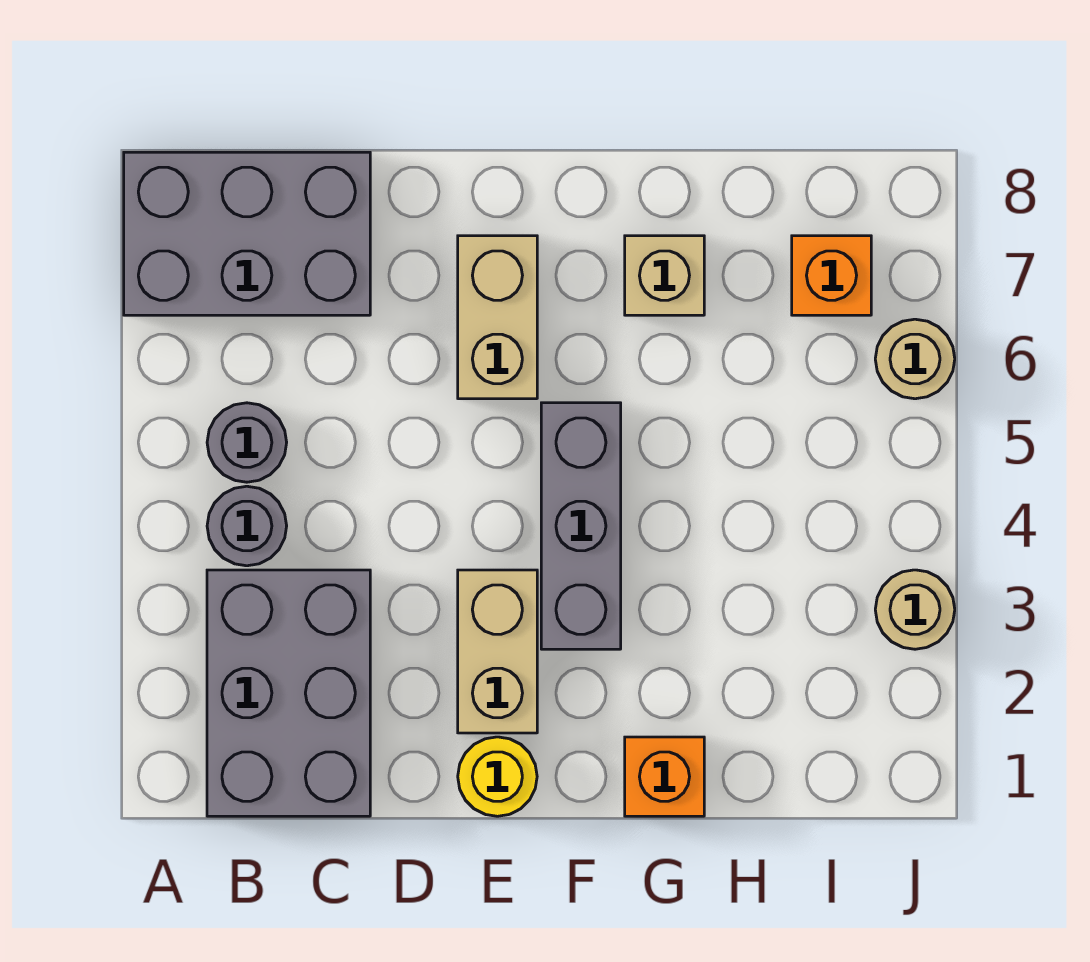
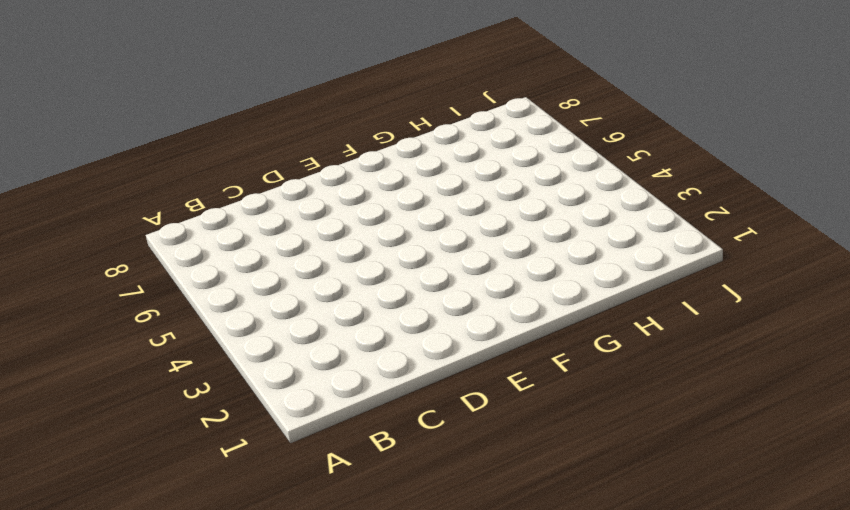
none -> grey 2x3 brick [124,152,370,315]
none -> grey 2x3 brick [207,570,370,816]
none -> grey 1x1 round brick [207,486,287,566]

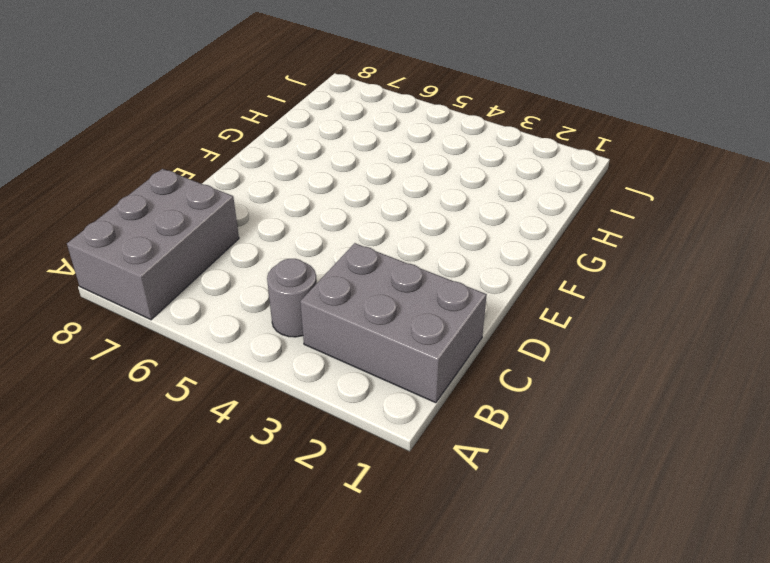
none -> grey 1x1 round brick [207,403,287,482]
none -> yellow 1x1 round brick [458,737,537,816]
none -> tan 1x2 brick [458,570,537,733]

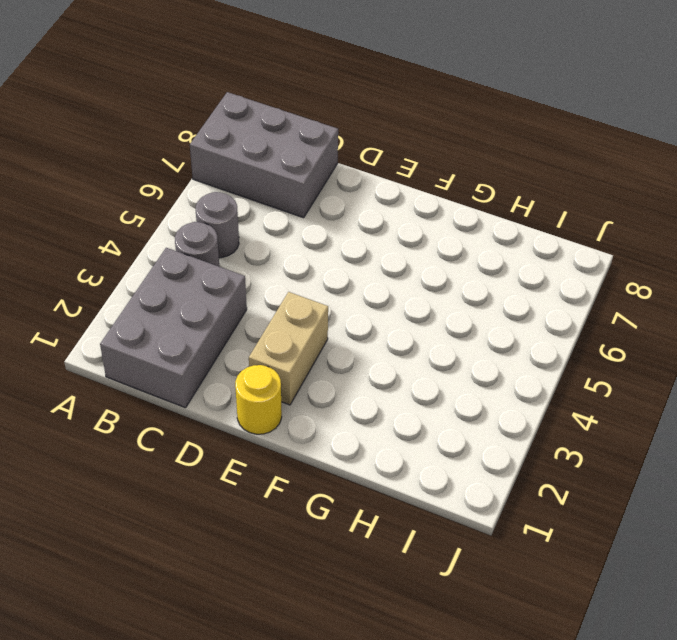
none -> tan 1x2 brick [458,236,537,399]
none -> grey 1x3 brick [541,403,621,649]
none -> orange 1x1 brick [625,737,704,816]

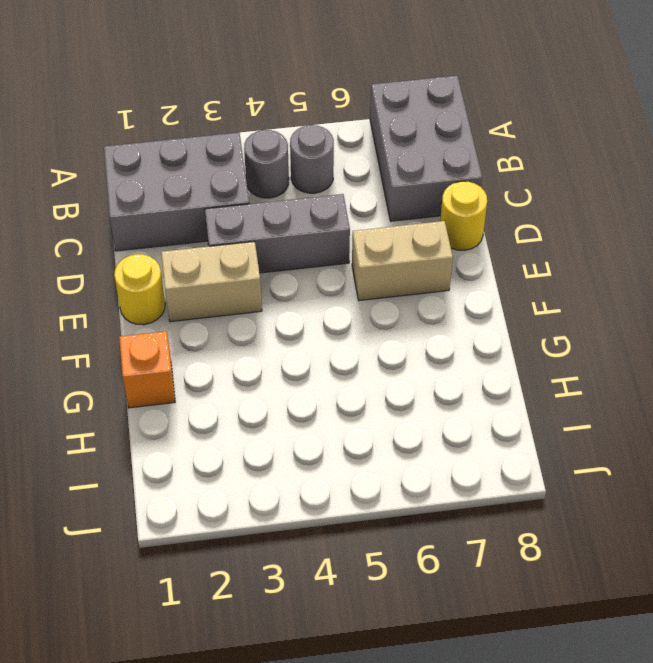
grey 1x3 brick [205,194,350,273] -> grey 1x3 brick moved to [541,403,621,649]
yellow 1x1 round brick [440,181,487,250] -> none
none -> tan 1x1 brick [625,236,704,315]
none -> orange 1x1 brick [792,236,871,315]
none -> tan 1x1 round brick [875,570,955,649]

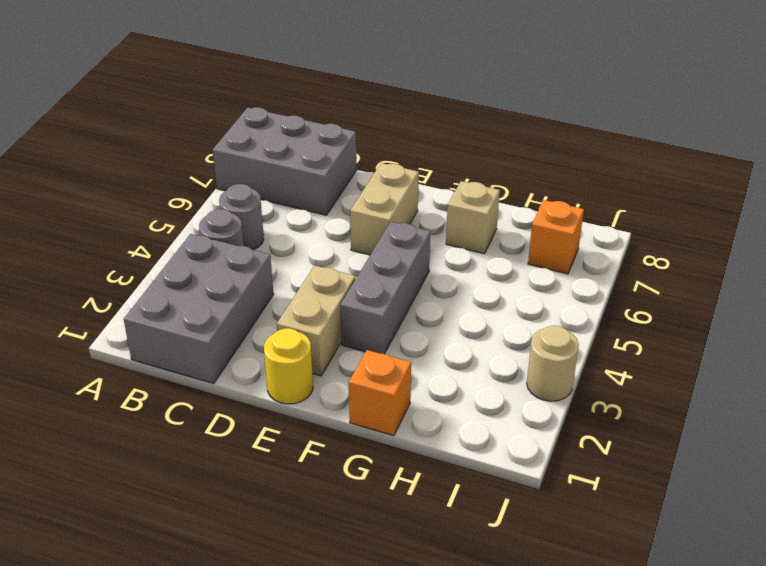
none -> tan 1x1 round brick [875,319,955,399]

